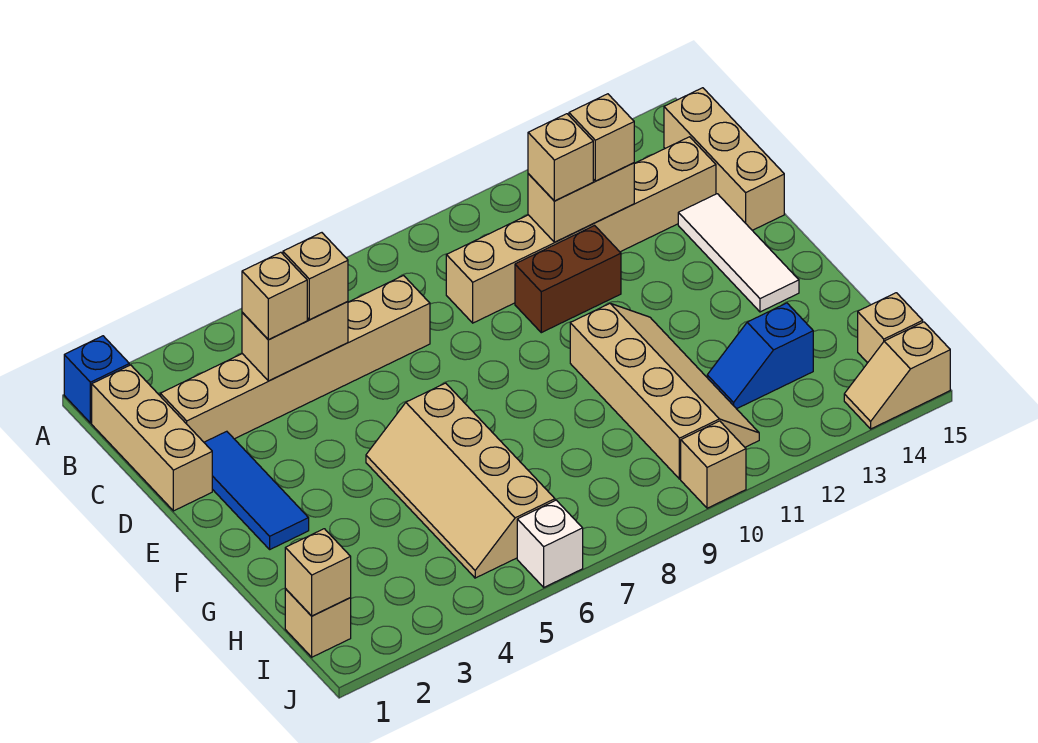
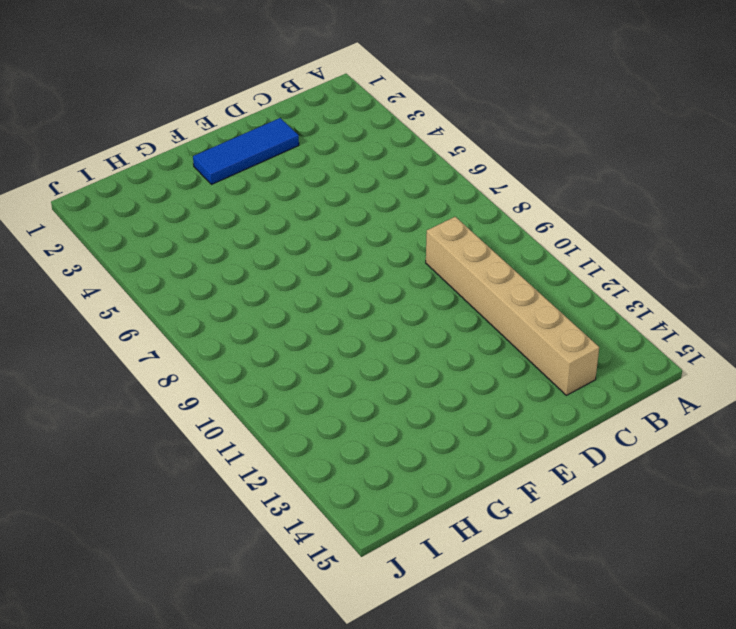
none -> blue 1x1 brick [64,336,129,423]
none -> tan 1x3 brick [92,365,212,511]
none -> tan 1x3 brick [664,88,784,230]

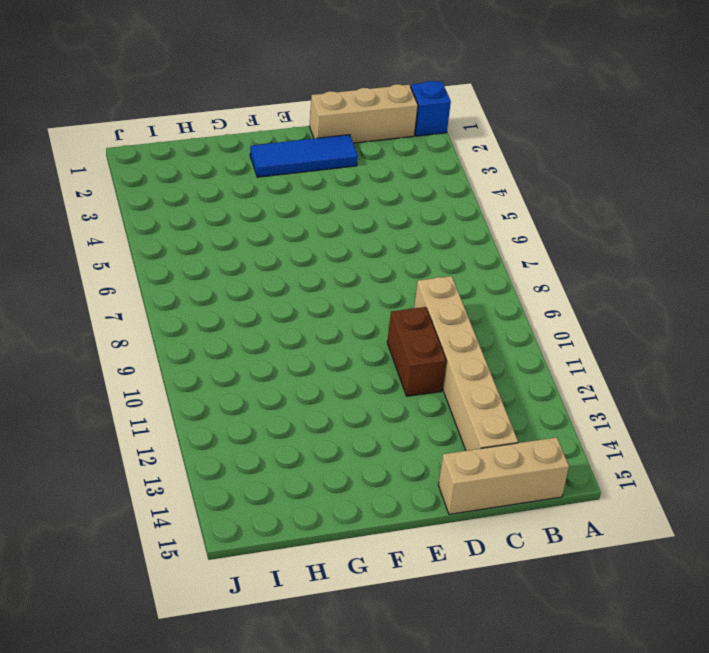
none -> tan 1x6 brick [160,276,430,442]
none -> white 1x3 tile [678,194,799,312]
none -> tan 2x4 slope [366,383,555,578]

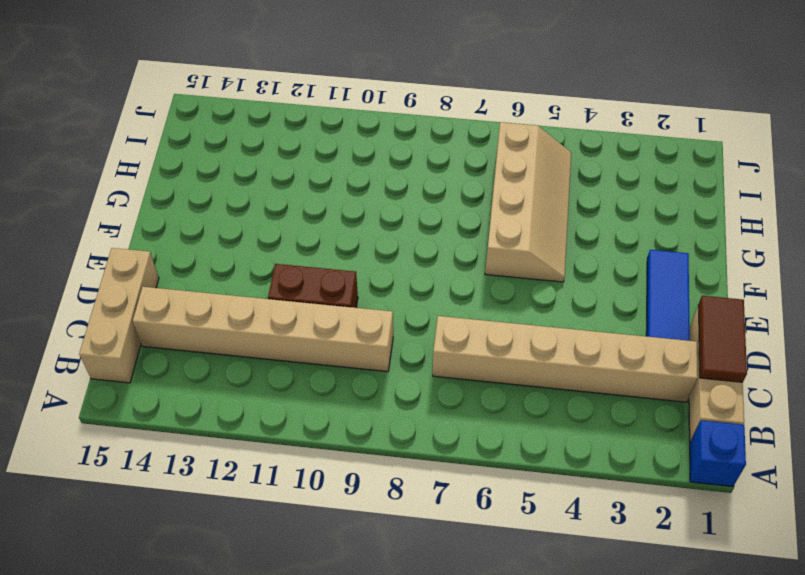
brown 1x2 tile [698,296,747,382] -> none
none -> white 1x3 tile [678,194,799,312]
none -> tan 2x4 slope [570,304,759,479]
none -> blue 1x2 slope [707,303,813,409]

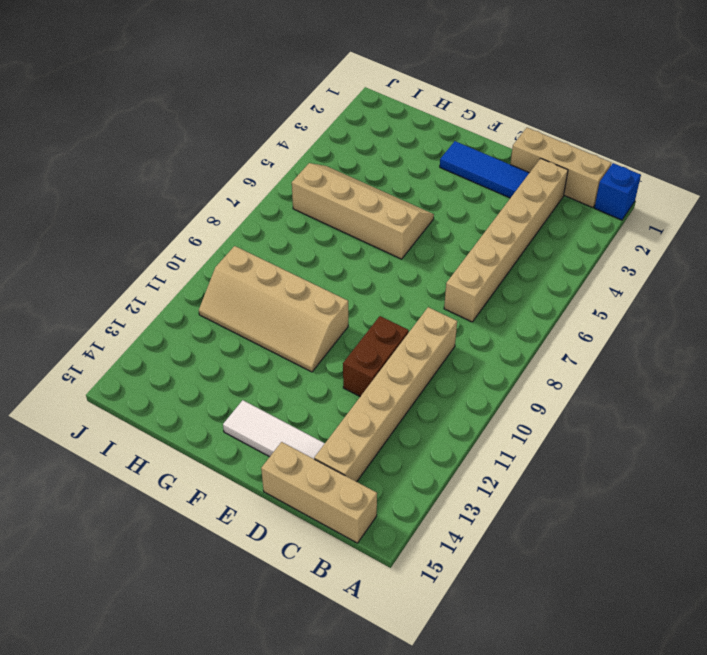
none -> blue 1x2 slope [707,303,813,409]
none -> tan 1x1 brick [285,589,351,657]
none -> tan 1x1 brick [858,293,923,363]

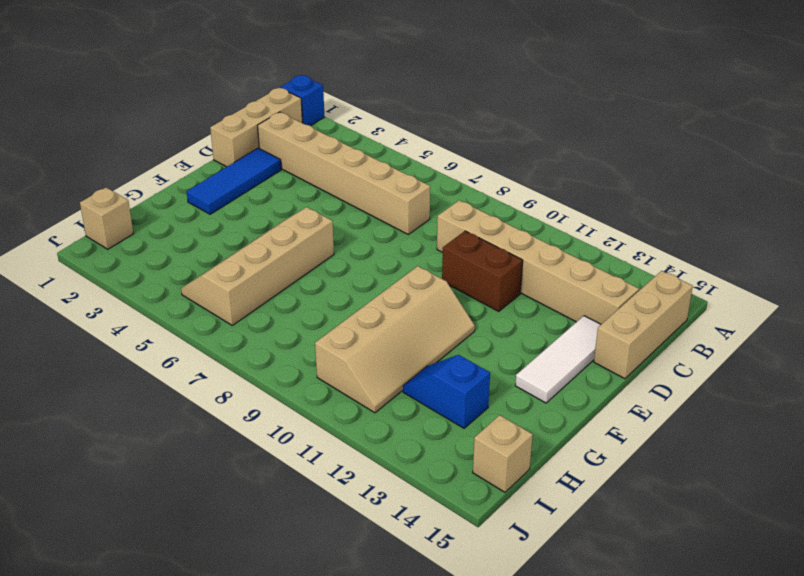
none -> white 1x1 brick [517,500,583,587]
none -> tan 1x1 brick [681,421,746,508]
none -> tan 1x2 slope [844,322,950,429]

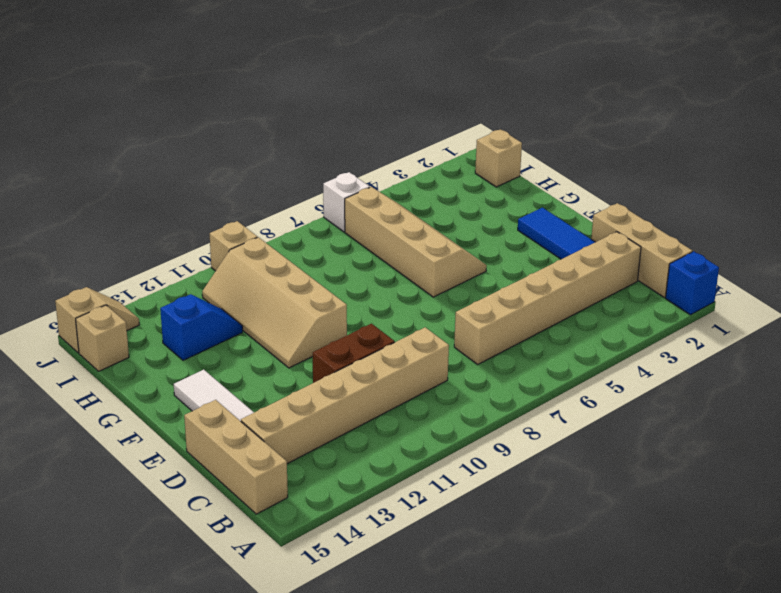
none -> tan 1x2 brick [242,301,348,381]
none -> tan 1x2 brick [528,163,635,242]
none -> tan 1x1 brick [285,529,351,616]

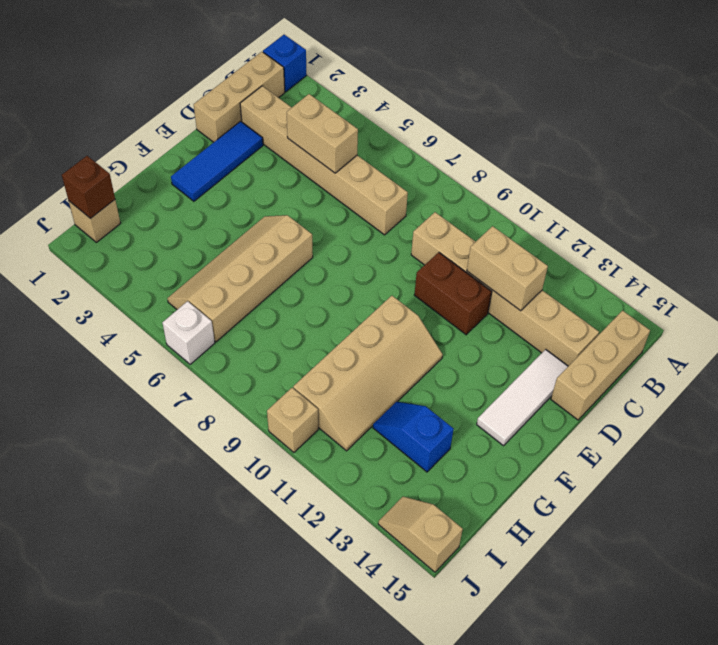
brown 1x1 brick [62,156,115,219] -> tan 1x1 brick [285,529,351,616]
none -> tan 1x1 brick [858,293,923,363]
none -> tan 1x1 brick [242,252,307,340]
none -> tan 1x1 brick [283,233,348,320]

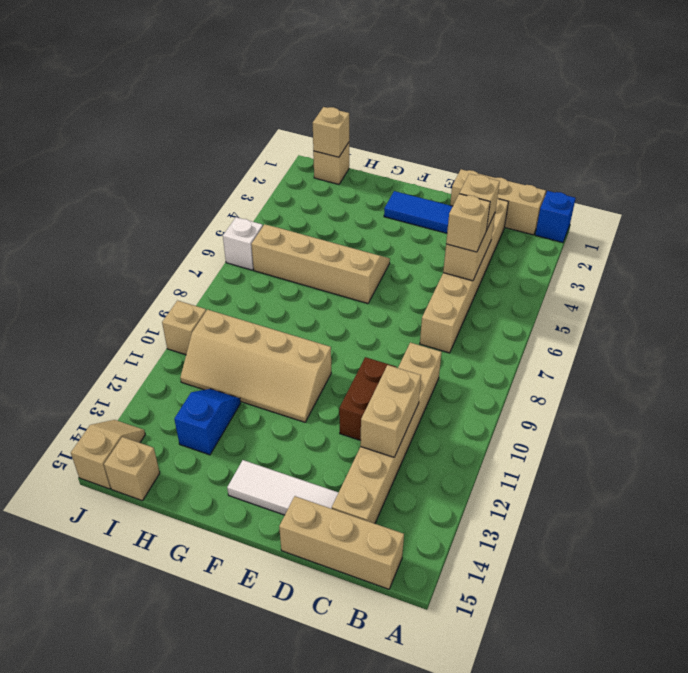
none -> tan 1x1 brick [528,114,593,201]
none -> tan 1x1 brick [569,94,634,181]

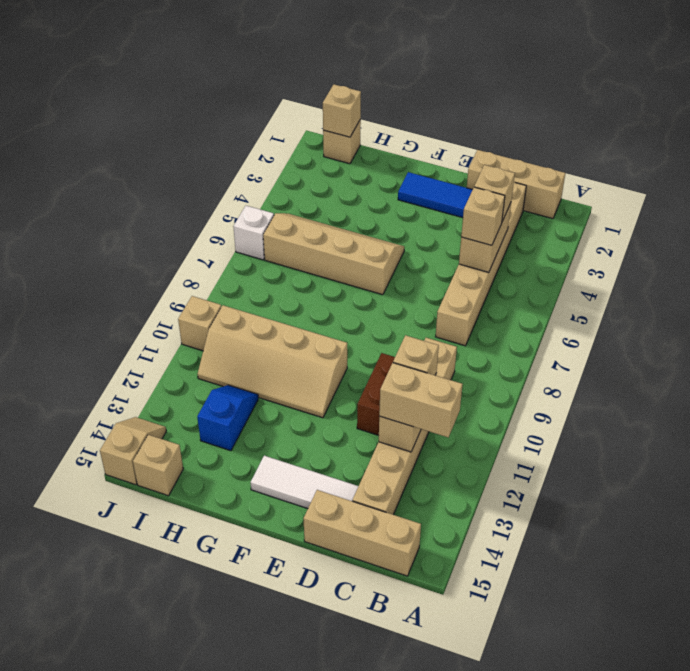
tan 1x2 brick [379,363,463,437] -> tan 1x1 brick [569,94,634,181]
none -> blue 1x1 brick [64,336,129,423]

